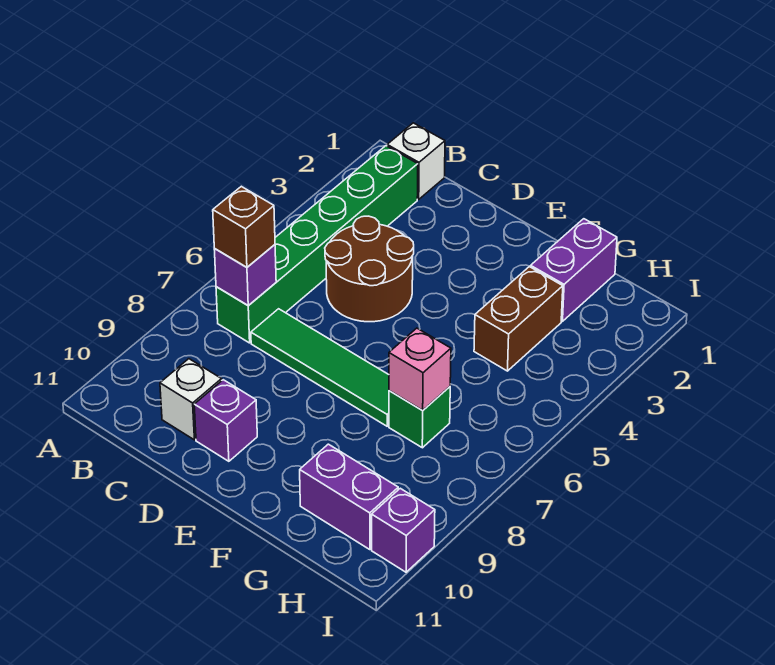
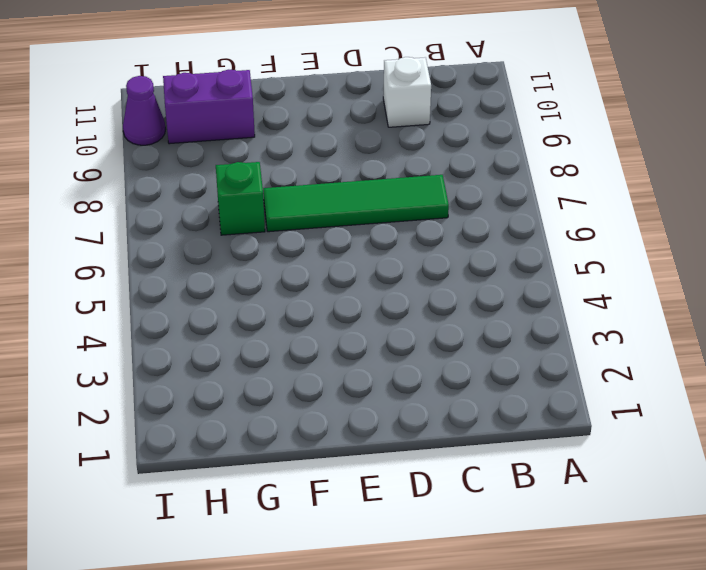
purple 1x1 cone [123,76,165,145] -> purple 1x1 brick [372,488,435,572]
none -> white 1x1 brick [387,123,445,199]
none -> green 1x6 brick [216,146,418,343]
none -> brown 2x2 round brick [325,216,414,322]

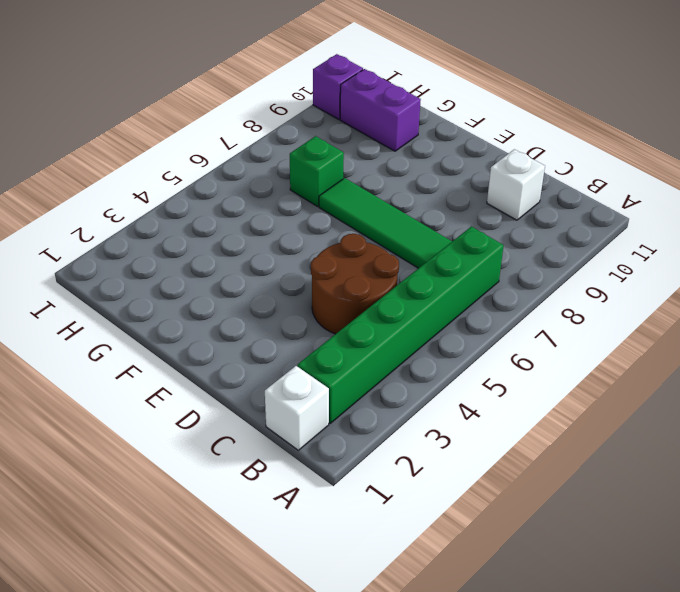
none -> purple 1x1 brick [194,380,257,461]
none -> purple 1x2 brick [531,219,617,321]
none -> brown 1x2 brick [474,267,563,371]

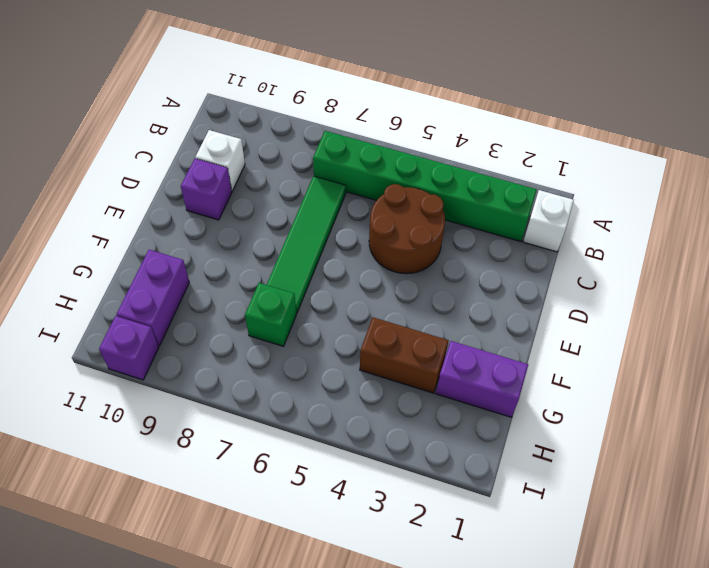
none -> purple 1x1 brick [214,245,276,306]
none -> pink 1x1 brick [389,328,451,410]
none -> brown 1x1 brick [213,186,275,267]

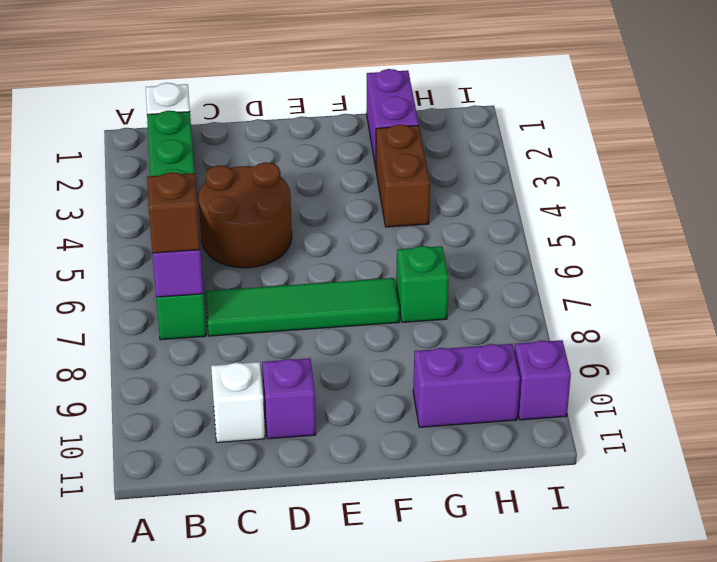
none -> pink 1x1 brick [389,328,451,410]

